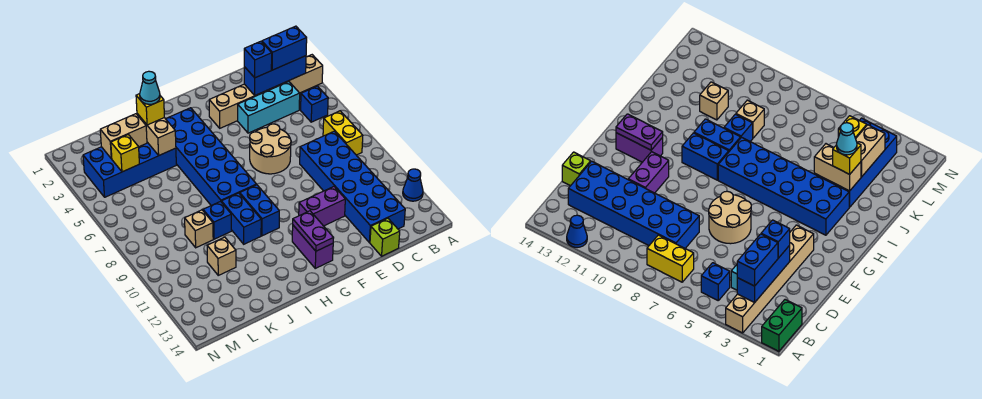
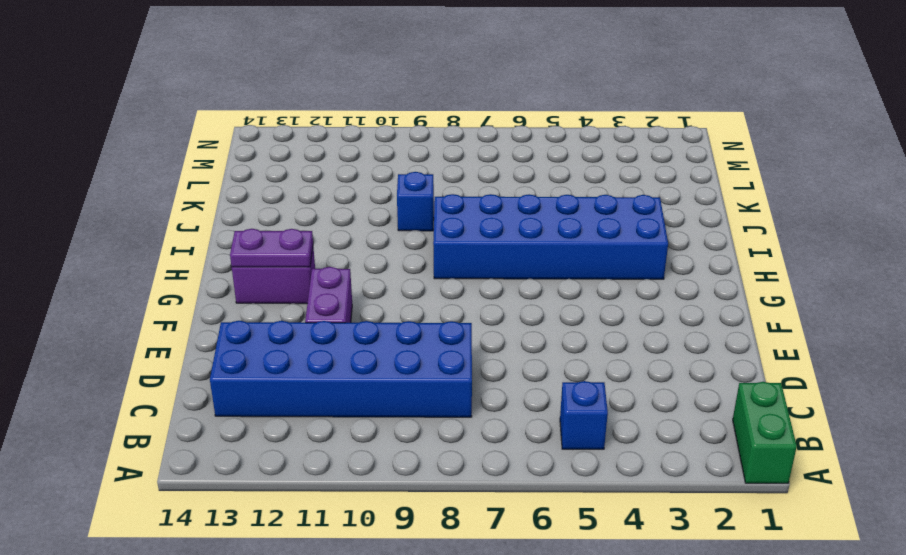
none -> tan 1x6 brick [209,55,323,128]
none -> blue 1x1 cone [403,169,423,201]
none -> yellow 1x2 brick [323,111,363,155]

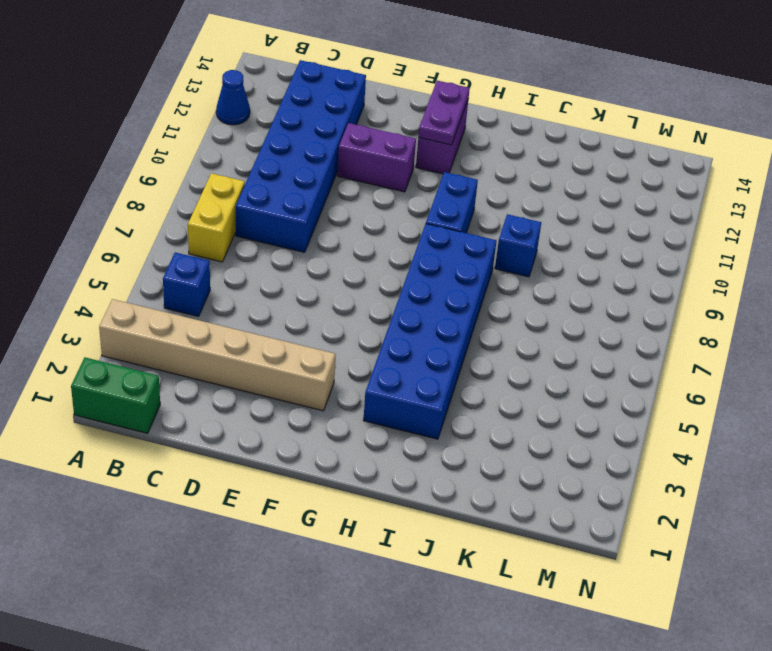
none -> cyan 1x3 brick [238,82,300,133]
none -> lime 1x1 brick [370,218,400,256]
none -> tan 2x2 round brick [250,124,291,174]

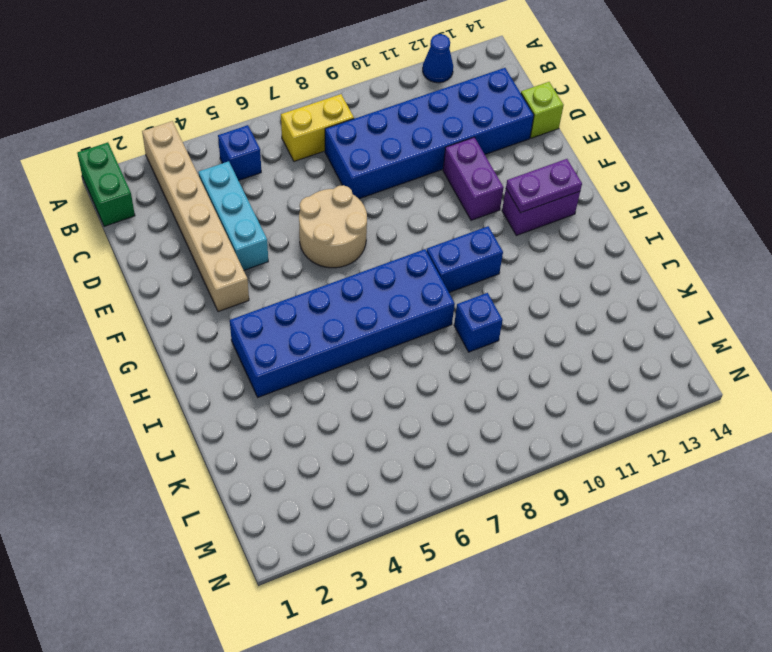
none -> blue 1x2 brick [221,193,261,244]
none -> blue 2x4 brick [83,142,176,197]
none -> tan 1x1 brick [185,210,213,248]

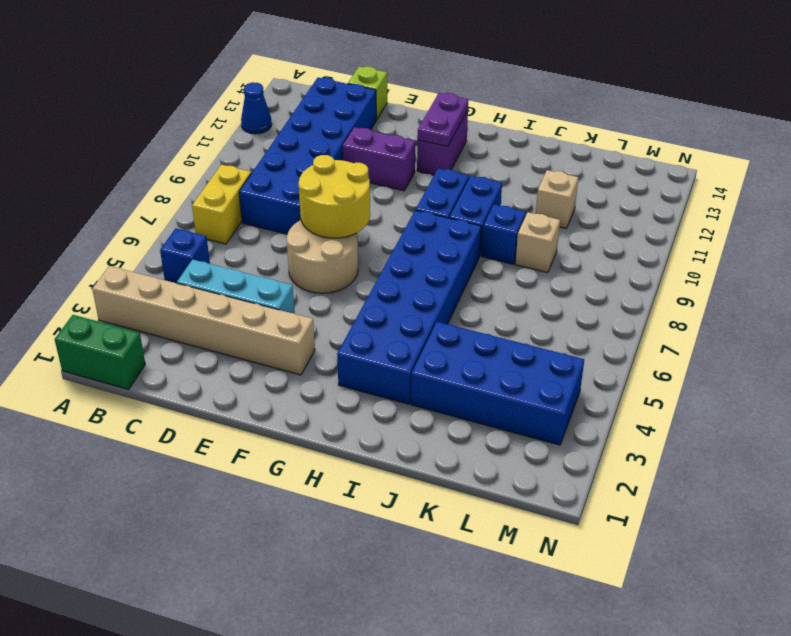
yellow 2x2 round brick [299,155,370,238] -> none
none -> blue 1x3 brick [244,56,306,95]
none -> tan 1x2 brick [137,114,176,156]
none -> tan 1x2 brick [100,114,147,159]

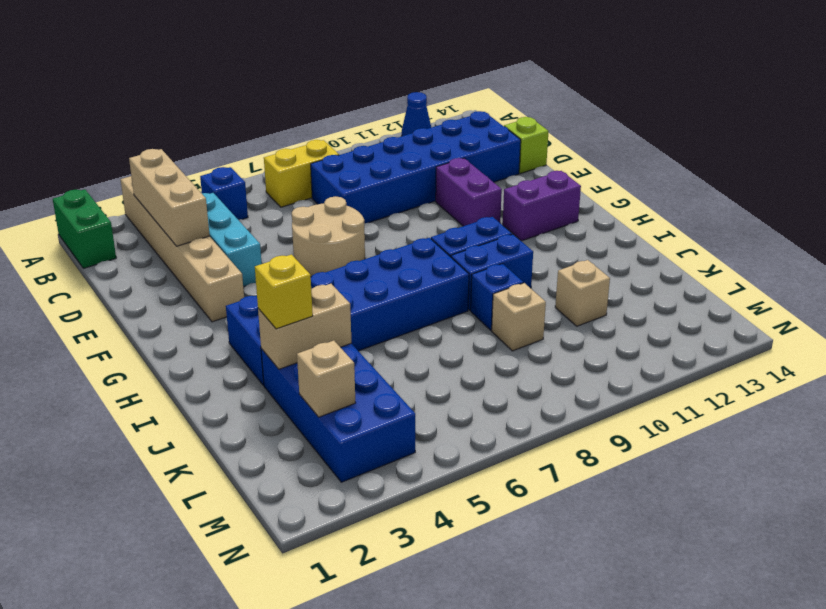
tan 1x3 brick [129,149,210,246] -> blue 1x3 brick [244,56,306,95]
tan 1x1 brick [297,341,355,417] -> tan 1x2 brick [100,114,147,159]
none -> purple 1x2 plate [293,211,333,251]
none -> yellow 1x1 brick [111,135,139,172]
none -> blue 1x2 brick [262,26,307,70]

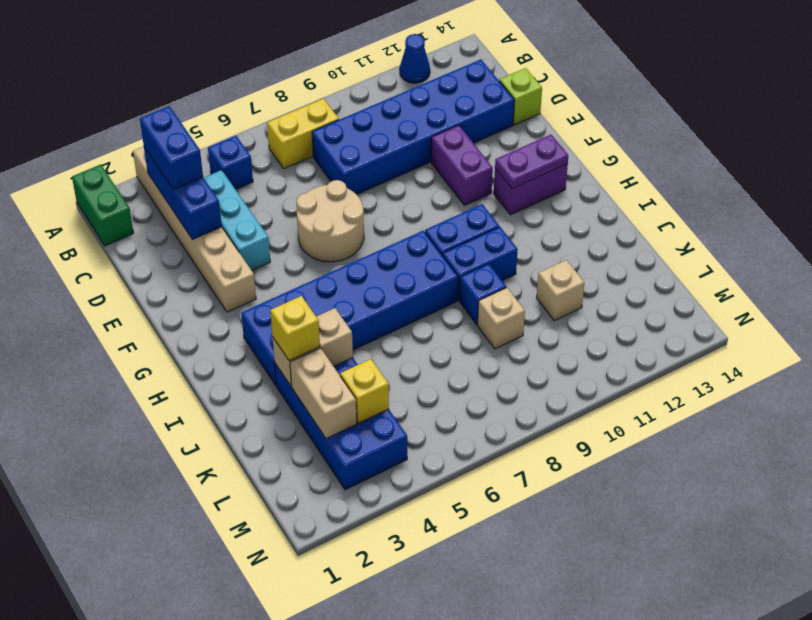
none -> blue 1x1 brick [244,41,272,78]
none -> cyan 1x1 cone [140,71,160,104]

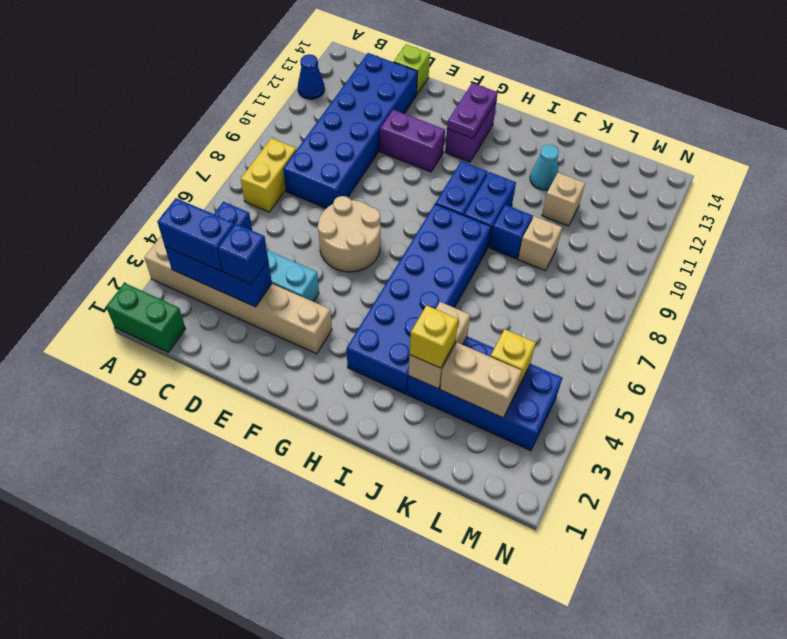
cyan 1x1 cone [530,145,559,190] -> cyan 1x1 cone moved to [140,71,160,104]

